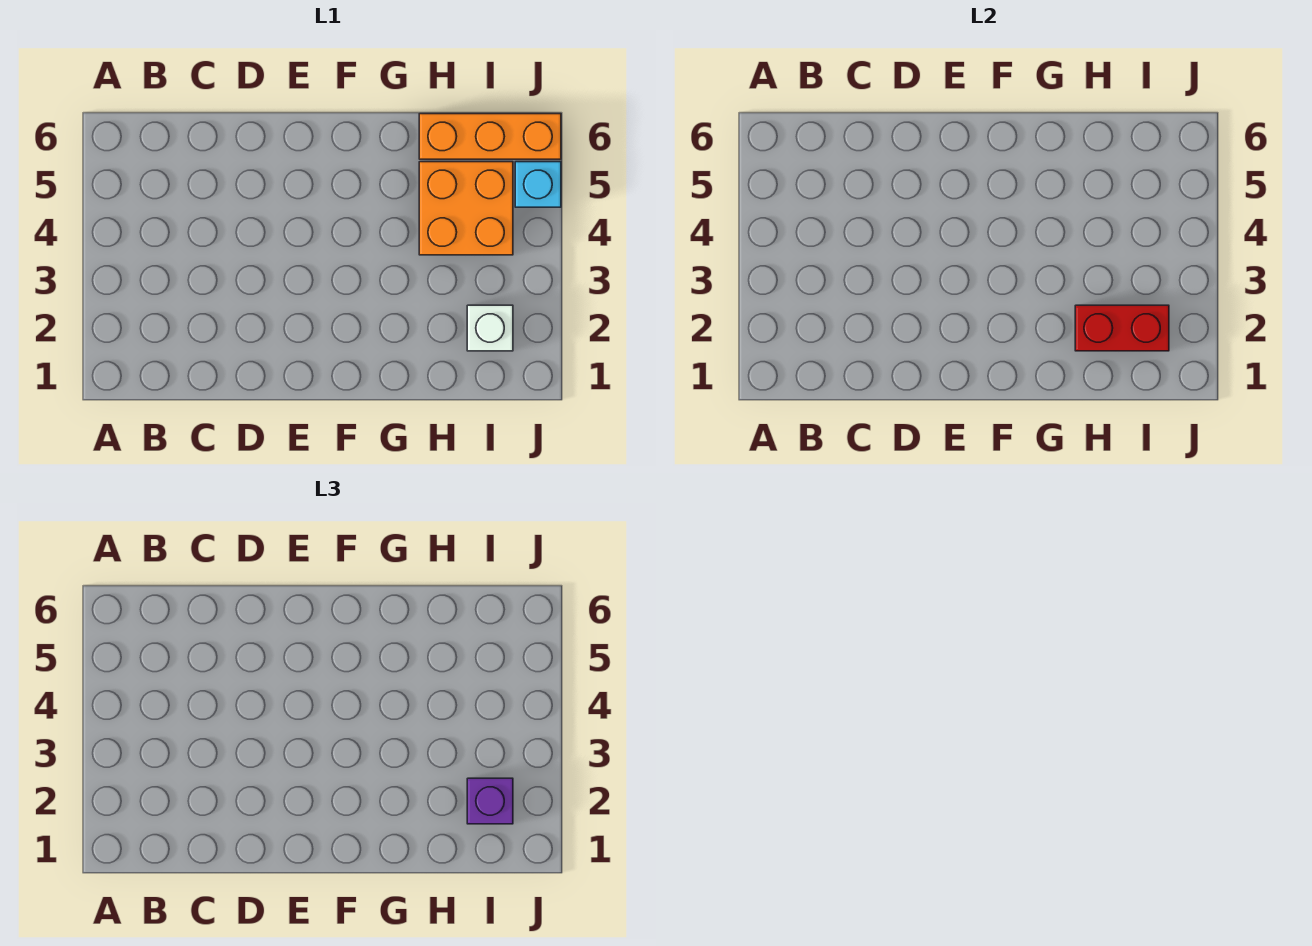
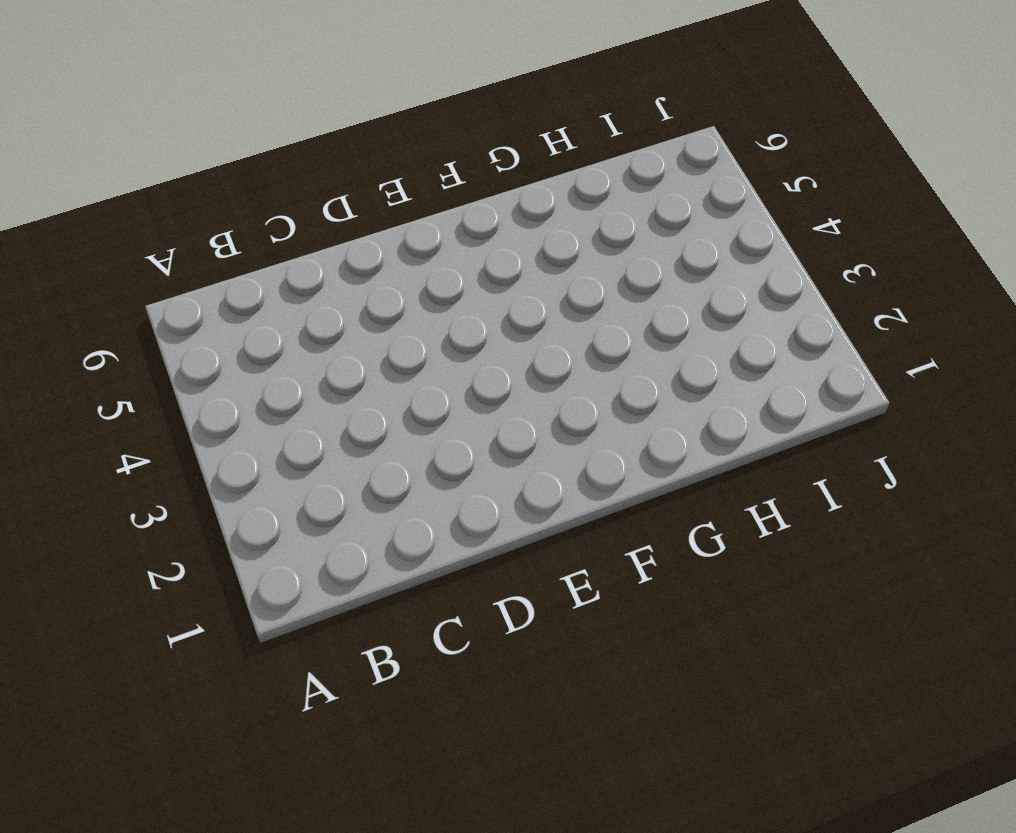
none -> orange 2x2 brick [419,162,513,255]
none -> orange 1x3 brick [419,114,561,159]

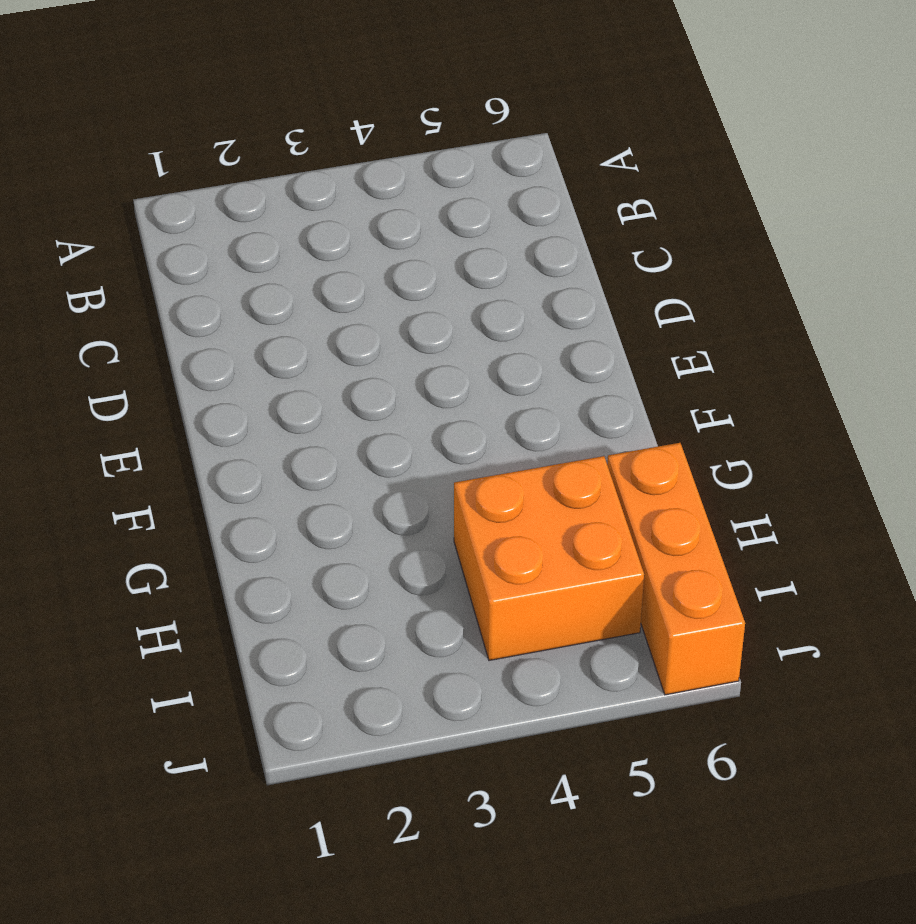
none -> white 1x1 brick [467,305,513,351]
none -> cyan 1x1 brick [515,162,561,207]

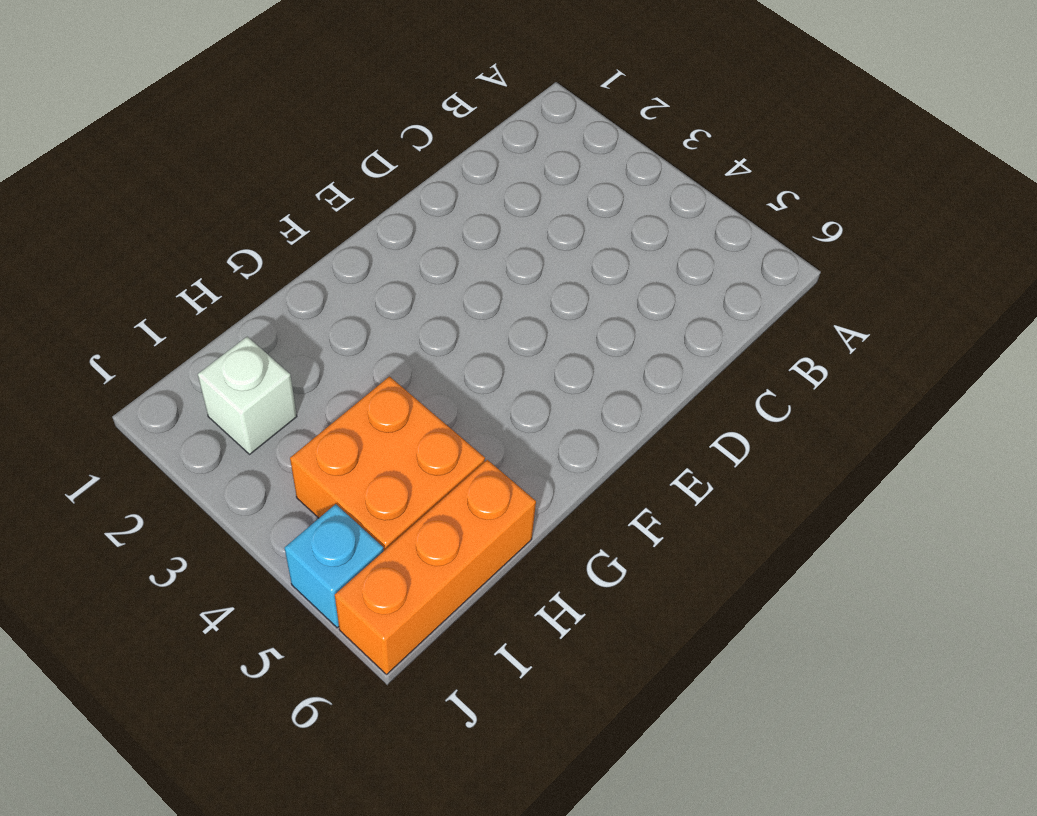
none -> red 1x2 brick [1075,305,1169,351]
none -> purple 1x1 brick [467,778,513,824]

